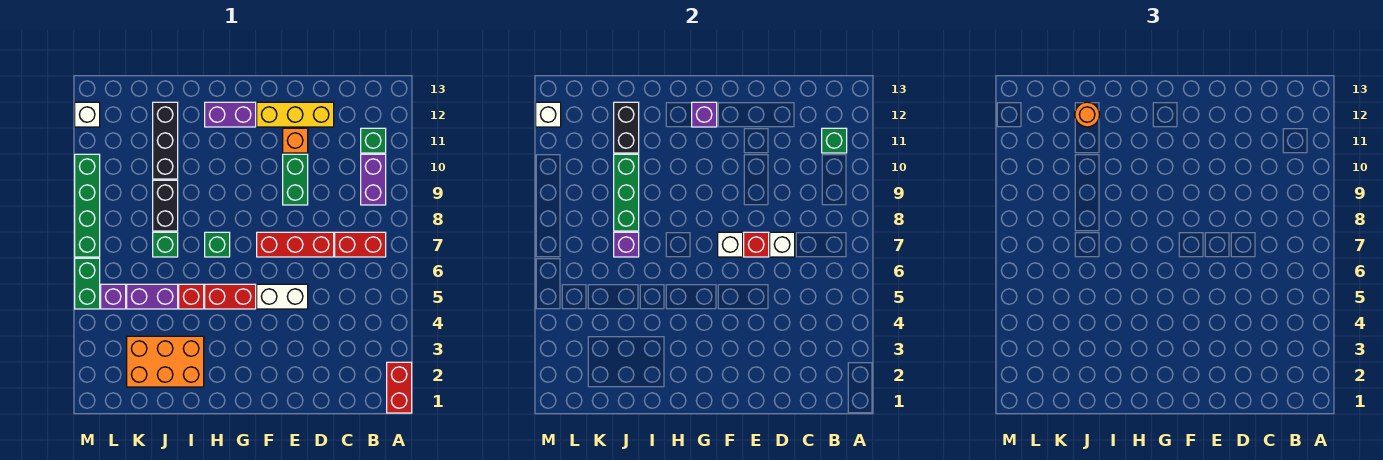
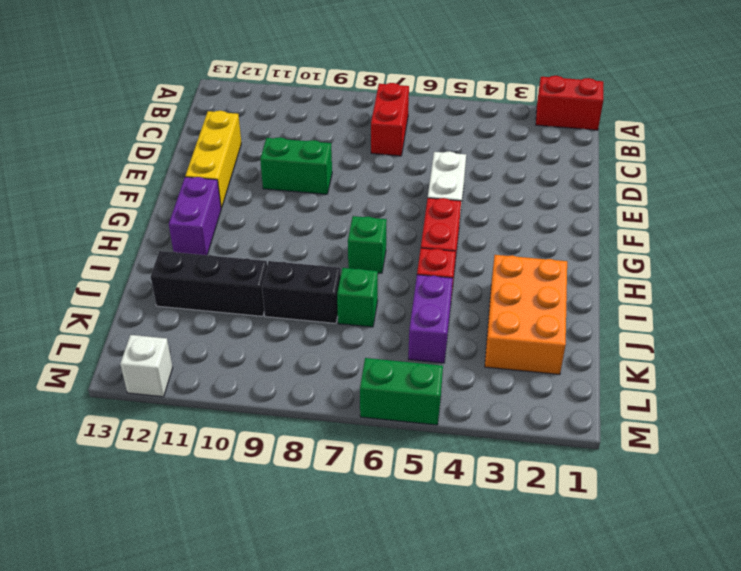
none -> purple 1x2 brick [361,154,386,205]
none -> green 1x1 brick [361,128,386,153]
none -> red 1x3 brick [257,232,334,257]
none -> orange 1x1 brick [283,128,308,153]

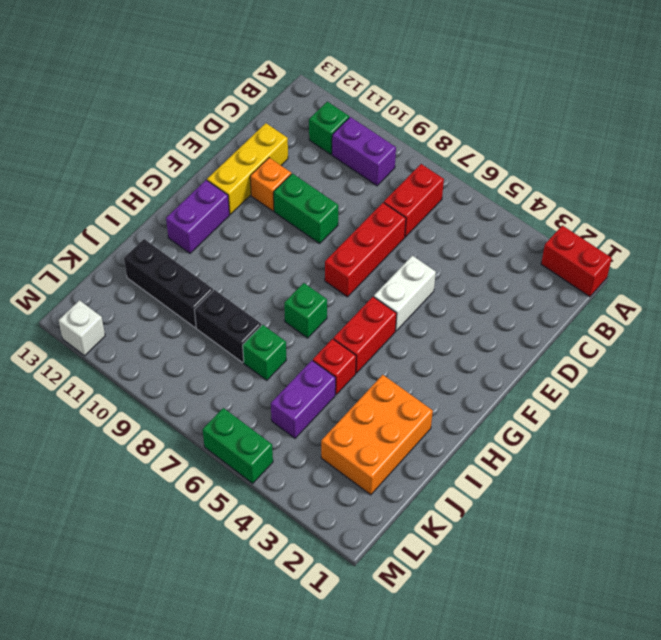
none -> purple 1x1 brick [101,284,126,309]
none -> green 1x4 brick [75,154,100,257]
none -> green 1x1 brick [822,128,847,153]
none -> white 1x1 brick [770,232,795,257]

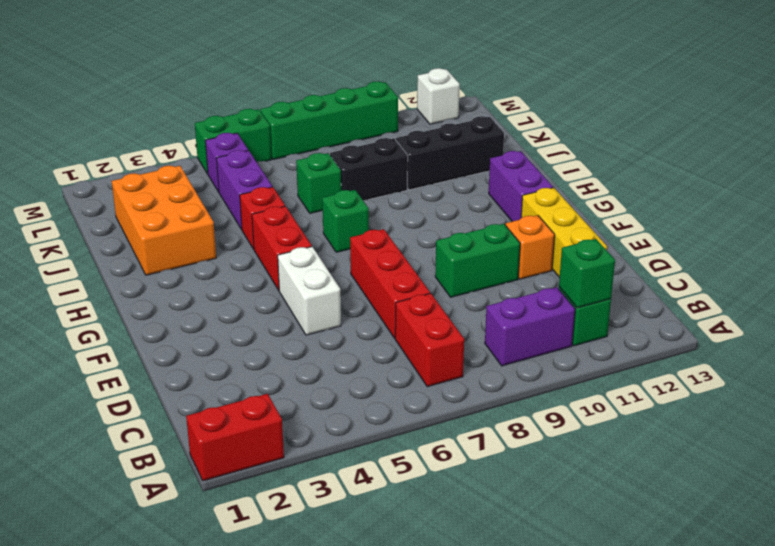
none -> white 1x1 brick [770,232,795,257]
none -> red 1x1 brick [744,232,769,257]
none -> white 1x1 brick [718,232,743,257]
none -> purple 1x1 brick [692,102,717,127]

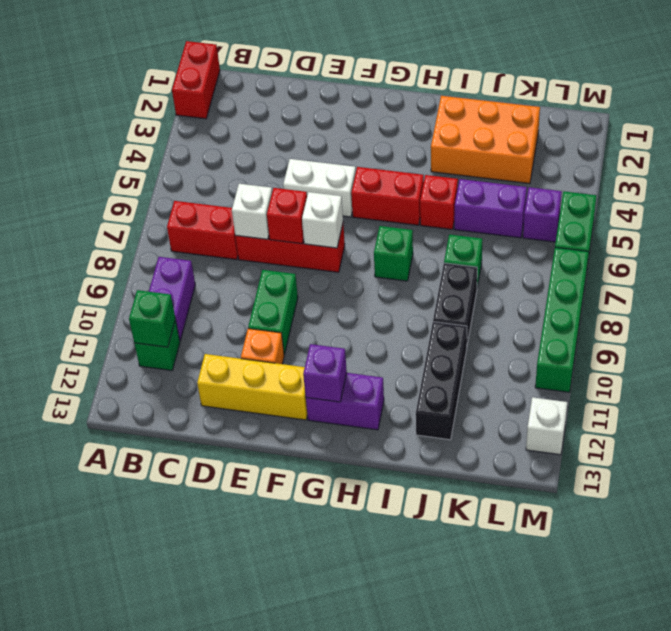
none -> purple 1x1 brick [614,232,639,257]
none -> green 1x3 brick [614,154,639,231]
none -> black 1x2 brick [614,102,639,153]
none -> white 1x1 brick [536,102,561,127]

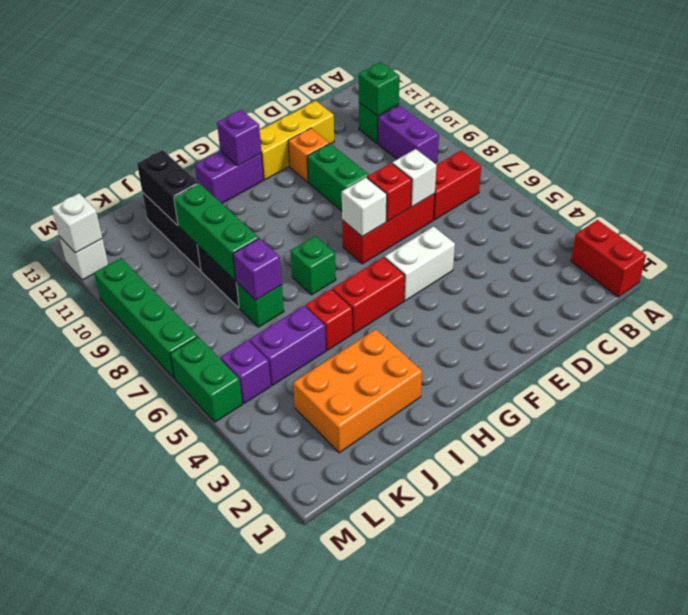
none -> orange 1x1 round brick [1075,102,1100,127]

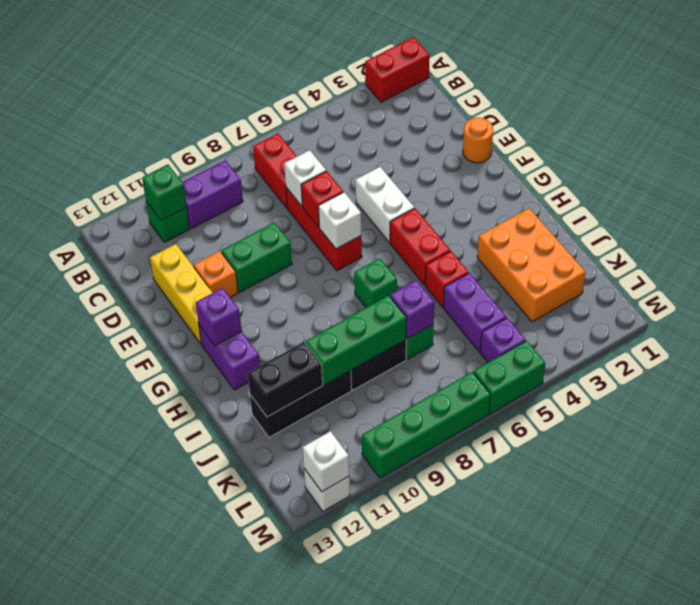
orange 1x1 round brick [463,117,493,163] -> orange 1x1 round brick moved to [1075,102,1100,127]

